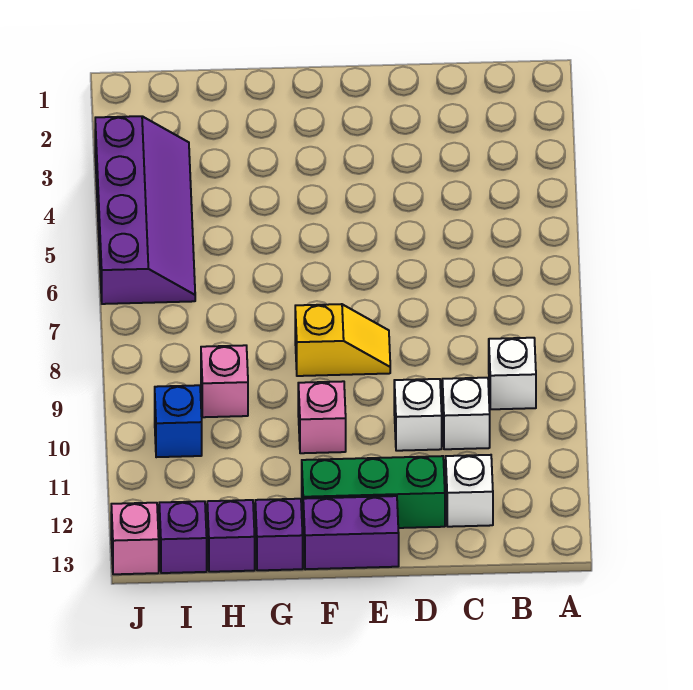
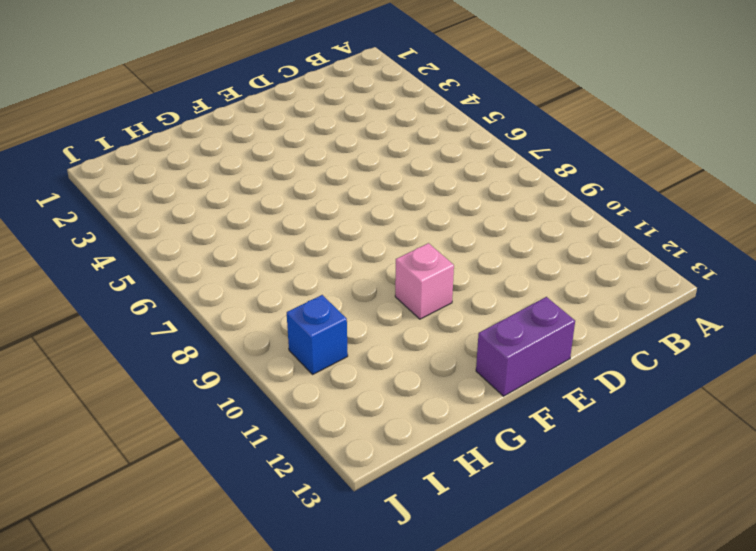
none -> white 1x1 brick [489,338,536,409]
none -> white 1x1 brick [442,378,490,449]
none -> white 1x1 brick [446,455,493,527]

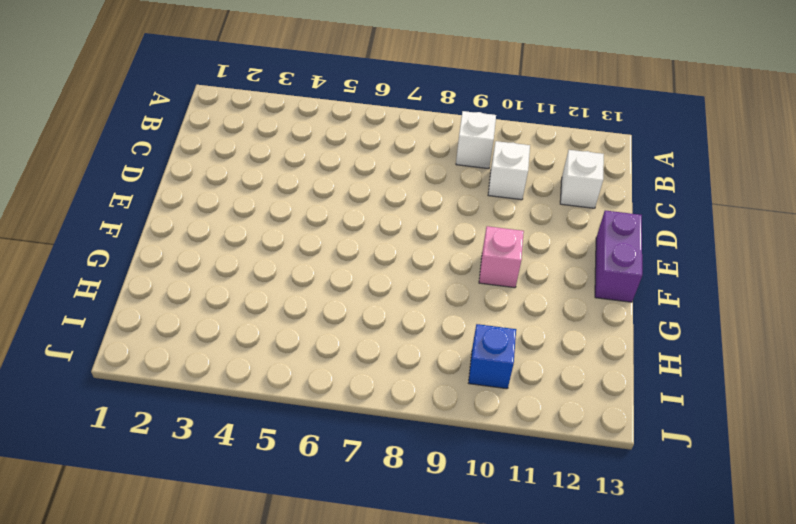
none -> white 1x1 brick [394,379,442,451]
none -> green 1x3 brick [302,456,445,528]
none -> yellow 1x2 slope [295,304,390,376]

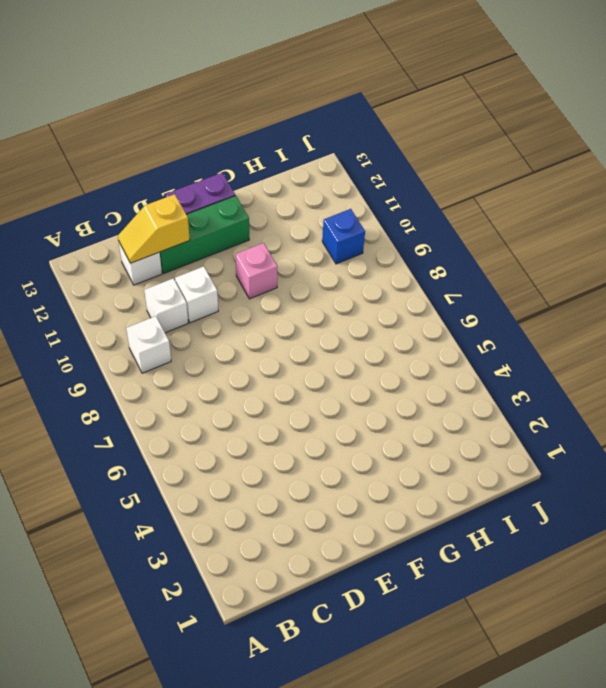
yellow 1x2 slope [118,194,190,263] -> yellow 1x2 slope moved to [295,304,390,376]
none -> purple 1x1 brick [255,499,303,570]
none -> pink 1x1 brick [201,345,248,417]
none -> purple 1x1 brick [207,500,255,572]

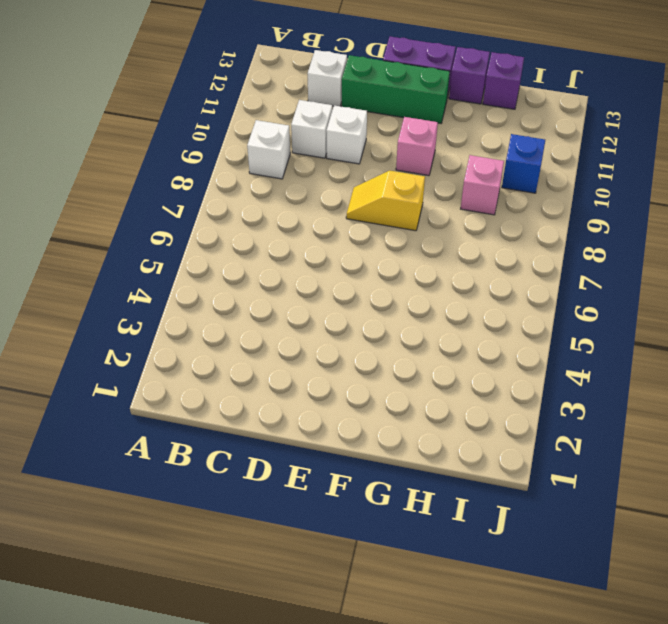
none -> purple 2x4 slope [95,116,195,304]
none -> purple 1x1 brick [159,501,207,573]
none -> pink 1x1 brick [111,503,159,574]

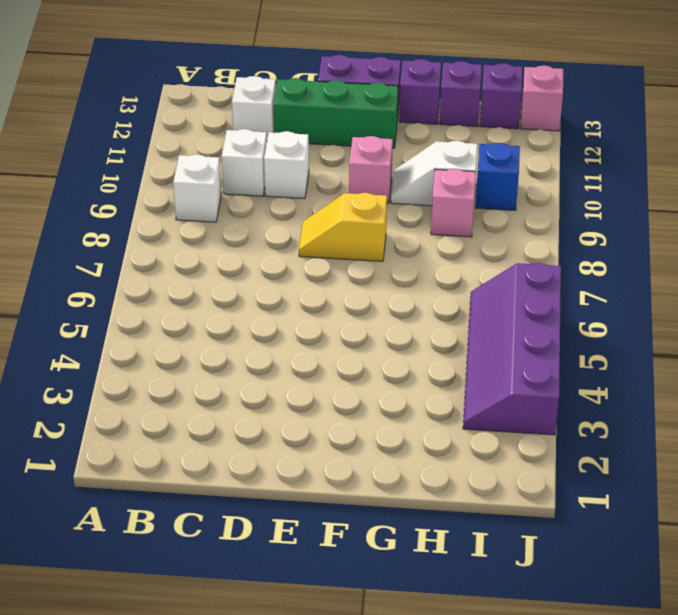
white 1x2 slope [391,141,477,206] -> none

